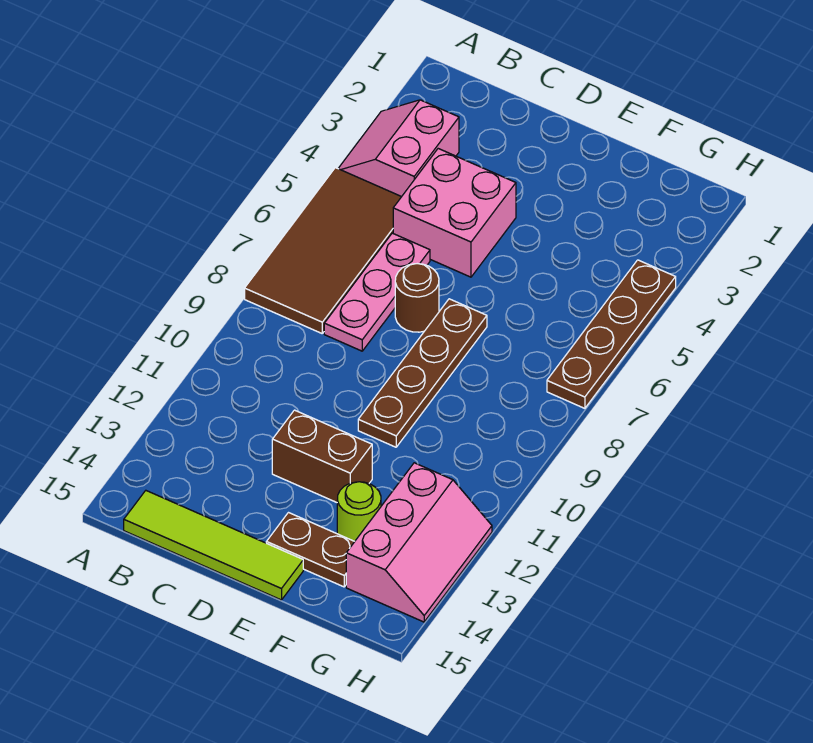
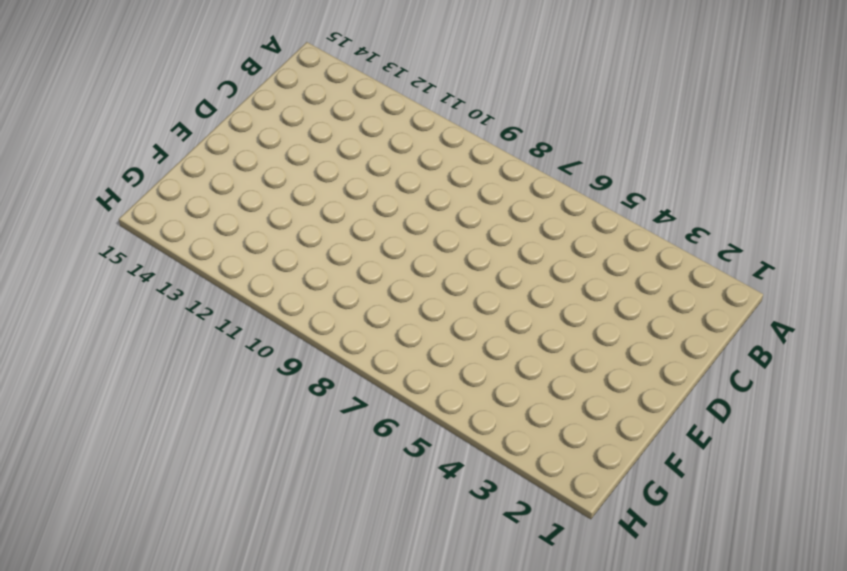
none -> pink 2x2 slope [338,100,459,197]
none -> brown 2x4 tile [245,168,401,333]
none -> lime 1x4 tile [124,491,303,600]

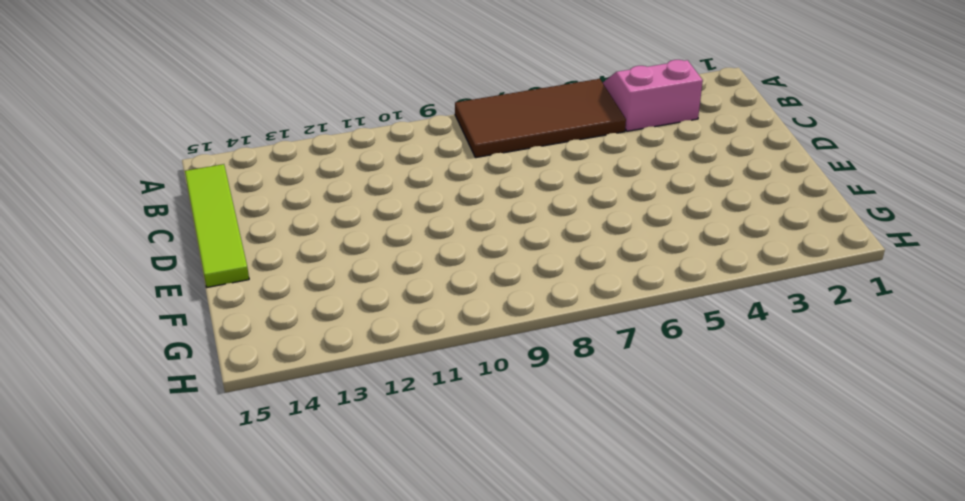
none -> pink 2x2 brick [393,149,516,277]
none -> pink 1x3 plate [324,233,430,351]
none -> brown 1x1 round brick [395,264,439,332]

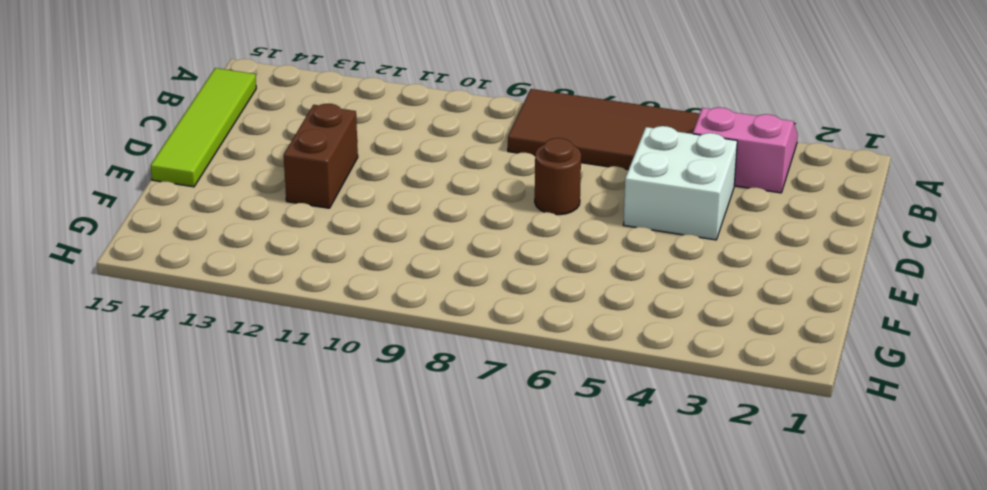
white 2x2 brick [623,126,737,240] -> pink 2x2 brick [393,149,516,277]
none -> pink 1x3 plate [324,233,430,351]
none -> brown 1x4 plate [358,299,487,447]
none -> brown 1x2 plate [266,513,355,587]

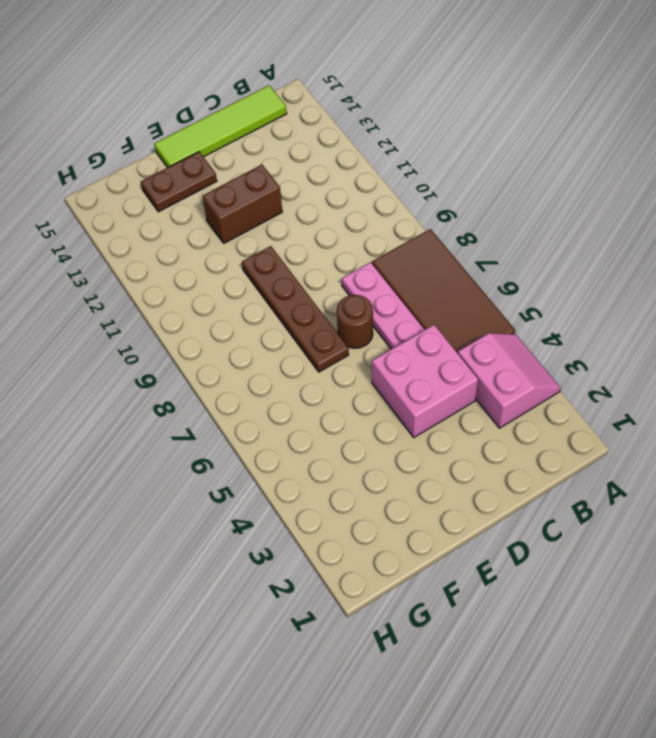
none -> lime 1x1 round brick [337,482,381,541]
none -> pink 2x3 slope [346,463,492,622]
none -> brown 1x4 plate [547,260,676,408]

